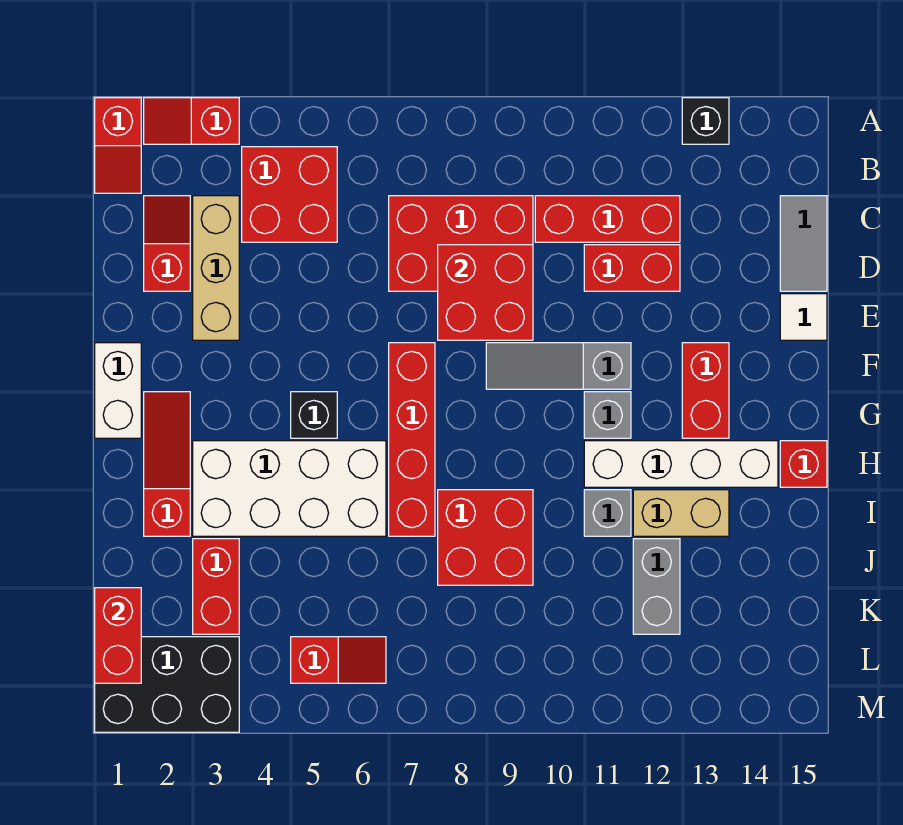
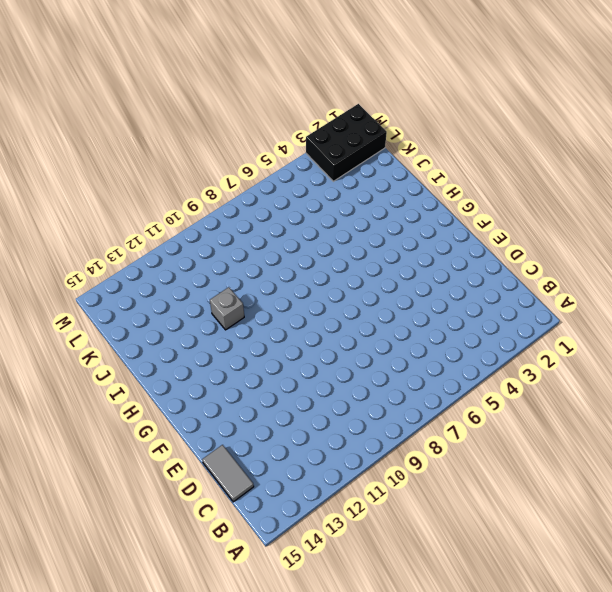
none -> red 1x2 slope [95,98,141,193]
none -> red 1x2 slope [144,98,239,144]
none -> black 1x1 brick [682,98,729,144]
none -> red 2x2 brick [242,147,337,242]

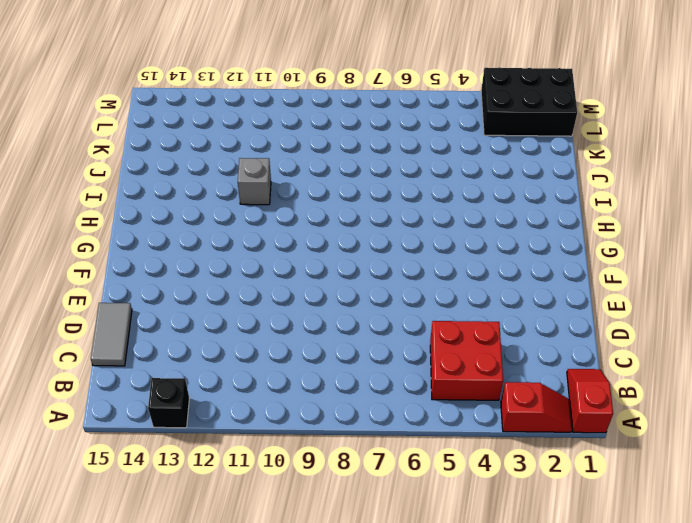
none -> red 1x2 slope [144,196,190,291]
none -> tan 1x3 brick [193,196,239,340]
none -> red 2x3 brick [389,196,533,291]
none -> red 1x3 brick [535,196,680,242]

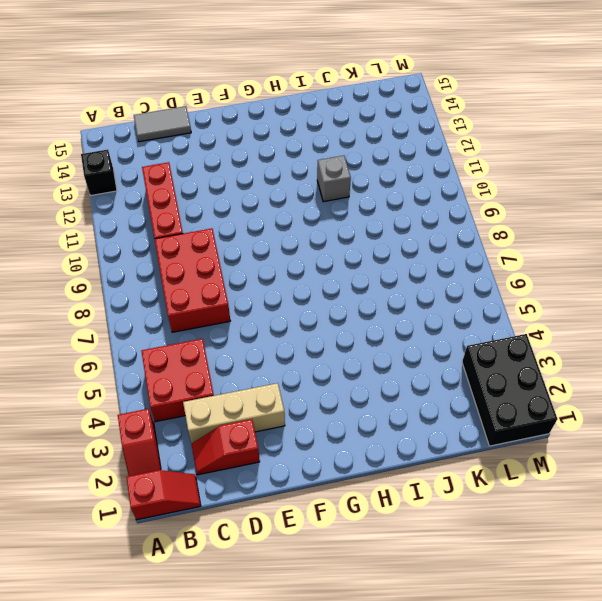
none -> red 1x2 brick [584,245,680,291]
none -> white 1x1 tile [780,294,827,340]
none -> white 1x2 brick [95,343,141,438]
none -> red 1x4 brick [389,343,435,536]

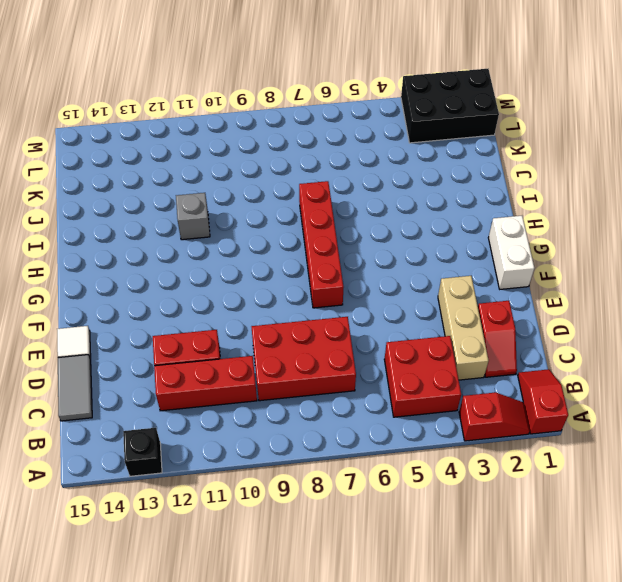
none -> grey 1x3 slope [486,343,631,389]
none -> red 1x2 brick [682,343,729,438]
none -> red 1x3 slope [144,392,190,536]
none -> black 1x1 brick [291,392,337,438]

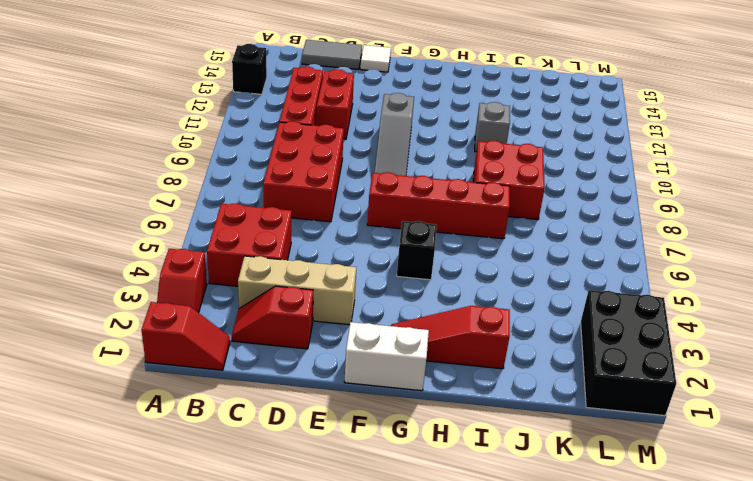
none -> red 1x2 brick [682,343,729,438]
none -> grey 1x1 brick [584,392,631,438]
none -> white 2x4 brick [193,441,386,536]
none -> white 1x4 brick [584,441,778,487]

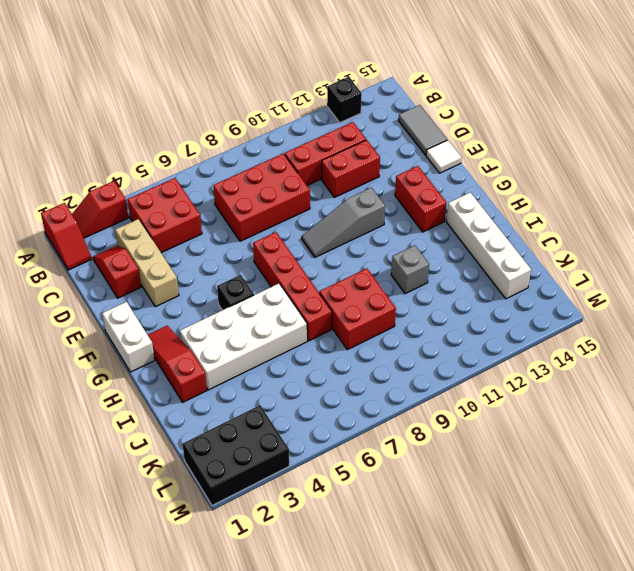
white 1x4 brick [447,192,531,299] -> white 1x4 brick turned to [584,441,778,487]
none -> grey 1x1 brick [584,392,631,438]
none -> red 1x1 brick [780,441,827,487]
none -> tan 1x2 brick [633,490,729,536]
none -> red 1x2 brick [193,539,239,634]

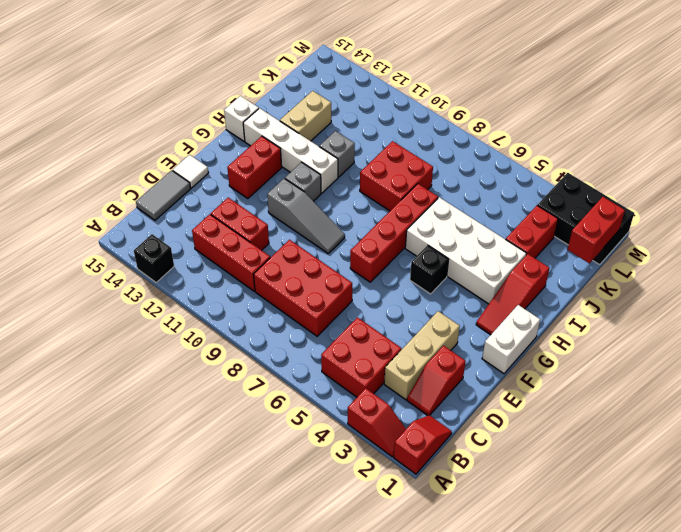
white 1x1 brick [224,96,259,141] -> red 1x1 brick [780,441,827,487]
tan 1x2 brick [280,91,331,141] -> tan 1x2 brick turned to [633,490,729,536]
none -> grey 1x2 brick [633,539,680,634]
none -> red 1x2 slope [291,637,386,683]
none -> red 2x2 brick [438,245,533,340]

